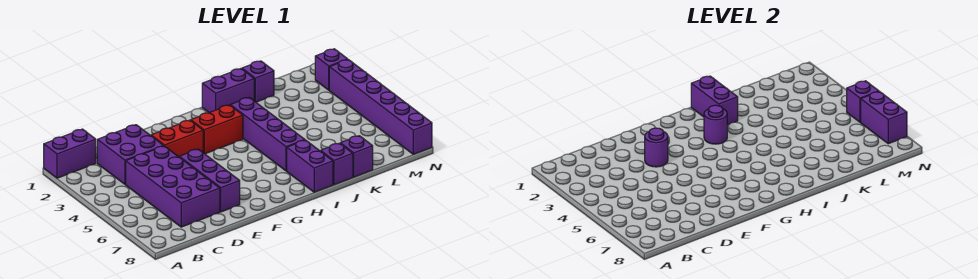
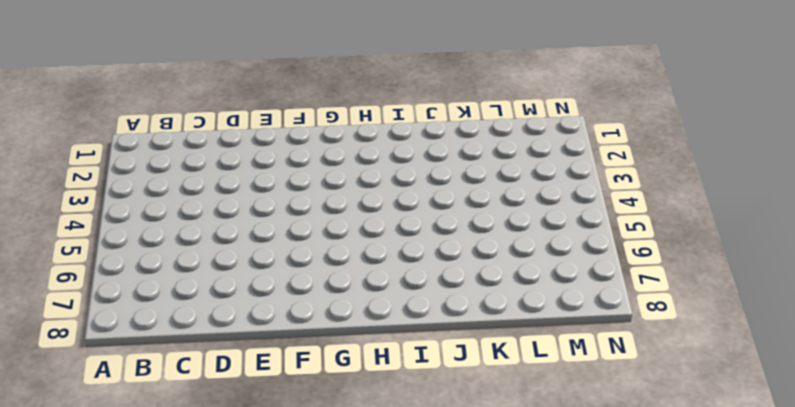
none -> purple 1x2 brick [44,129,96,178]
none -> purple 2x2 brick [97,125,163,184]
none -> purple 2x4 brick [126,146,220,227]

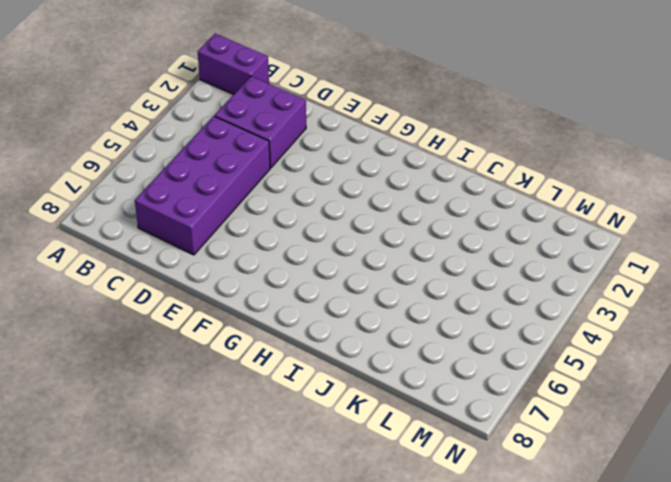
none -> red 1x2 brick [151,120,203,157]
none -> purple 1x3 brick [179,149,240,212]
none -> red 1x2 brick [191,105,243,154]

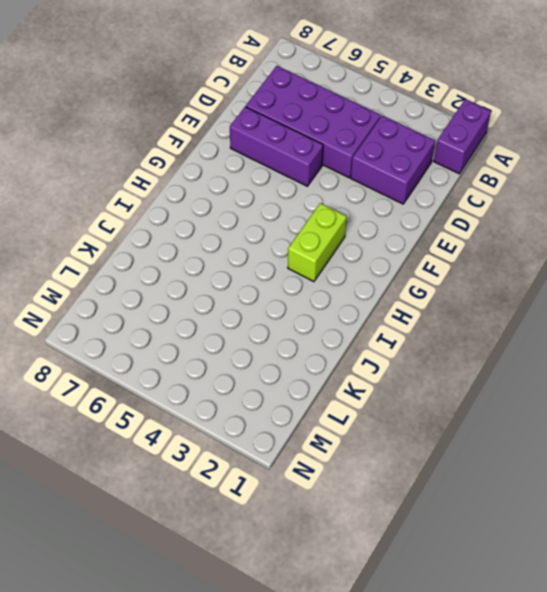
lime 1x2 brick [288,203,347,282] -> red 1x2 brick [191,105,243,154]
none -> red 1x2 brick [151,120,203,157]
none -> purple 1x2 brick [202,69,254,113]
none -> purple 1x4 brick [230,98,305,171]

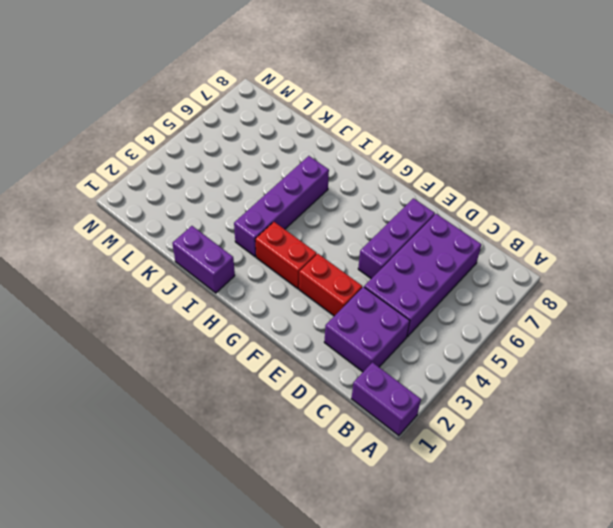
none -> purple 1x2 brick [287,140,333,192]
none -> purple 1x1 brick [321,143,353,185]
none -> purple 1x1 brick [242,61,274,102]

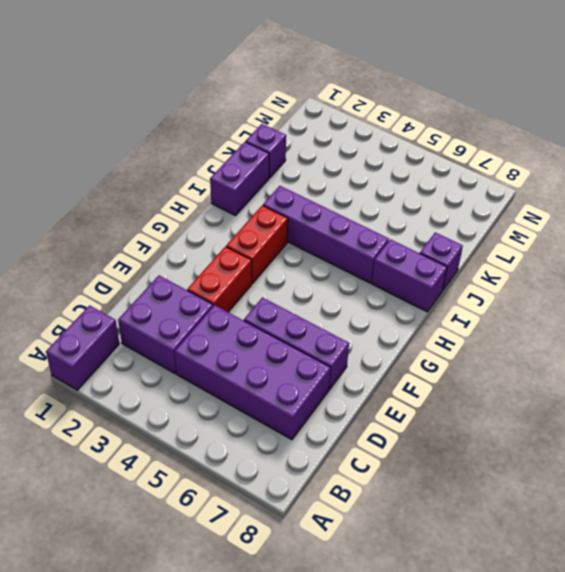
none -> purple 1x1 brick [340,136,373,177]
none -> purple 1x1 brick [315,49,348,90]
none -> purple 1x6 brick [329,60,432,154]

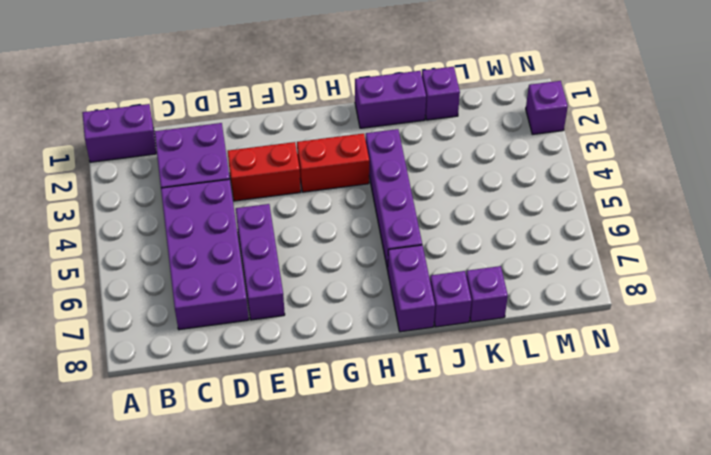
none -> purple 1x6 brick [329,60,432,154]
none -> purple 1x1 round brick [645,128,668,167]
none -> purple 1x1 round brick [704,105,727,144]

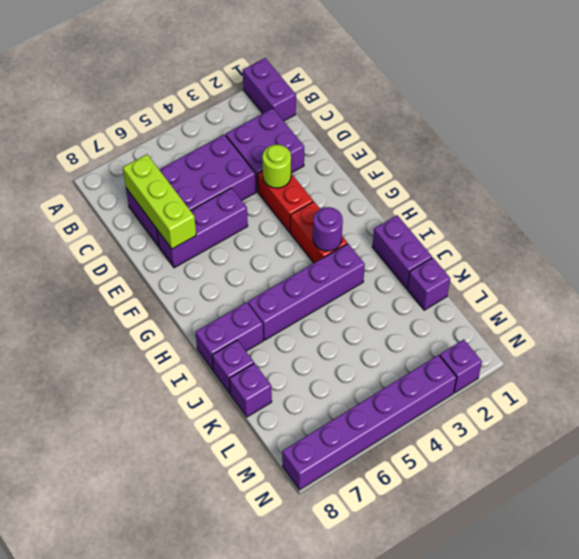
lime 1x3 brick [123,154,196,249] -> none
lime 1x1 round brick [262,145,291,188] -> purple 1x1 round brick [645,128,668,167]
none -> purple 1x2 brick [691,76,738,125]
none -> purple 1x1 brick [847,81,879,122]
none -> purple 1x2 brick [861,92,907,144]

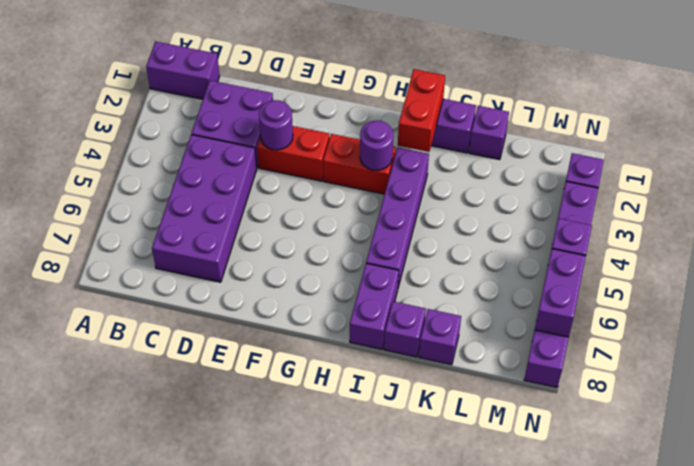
red 1x2 brick [398,69,445,152] -> purple 1x2 brick [691,76,738,125]
none -> purple 1x3 brick [179,149,240,212]

